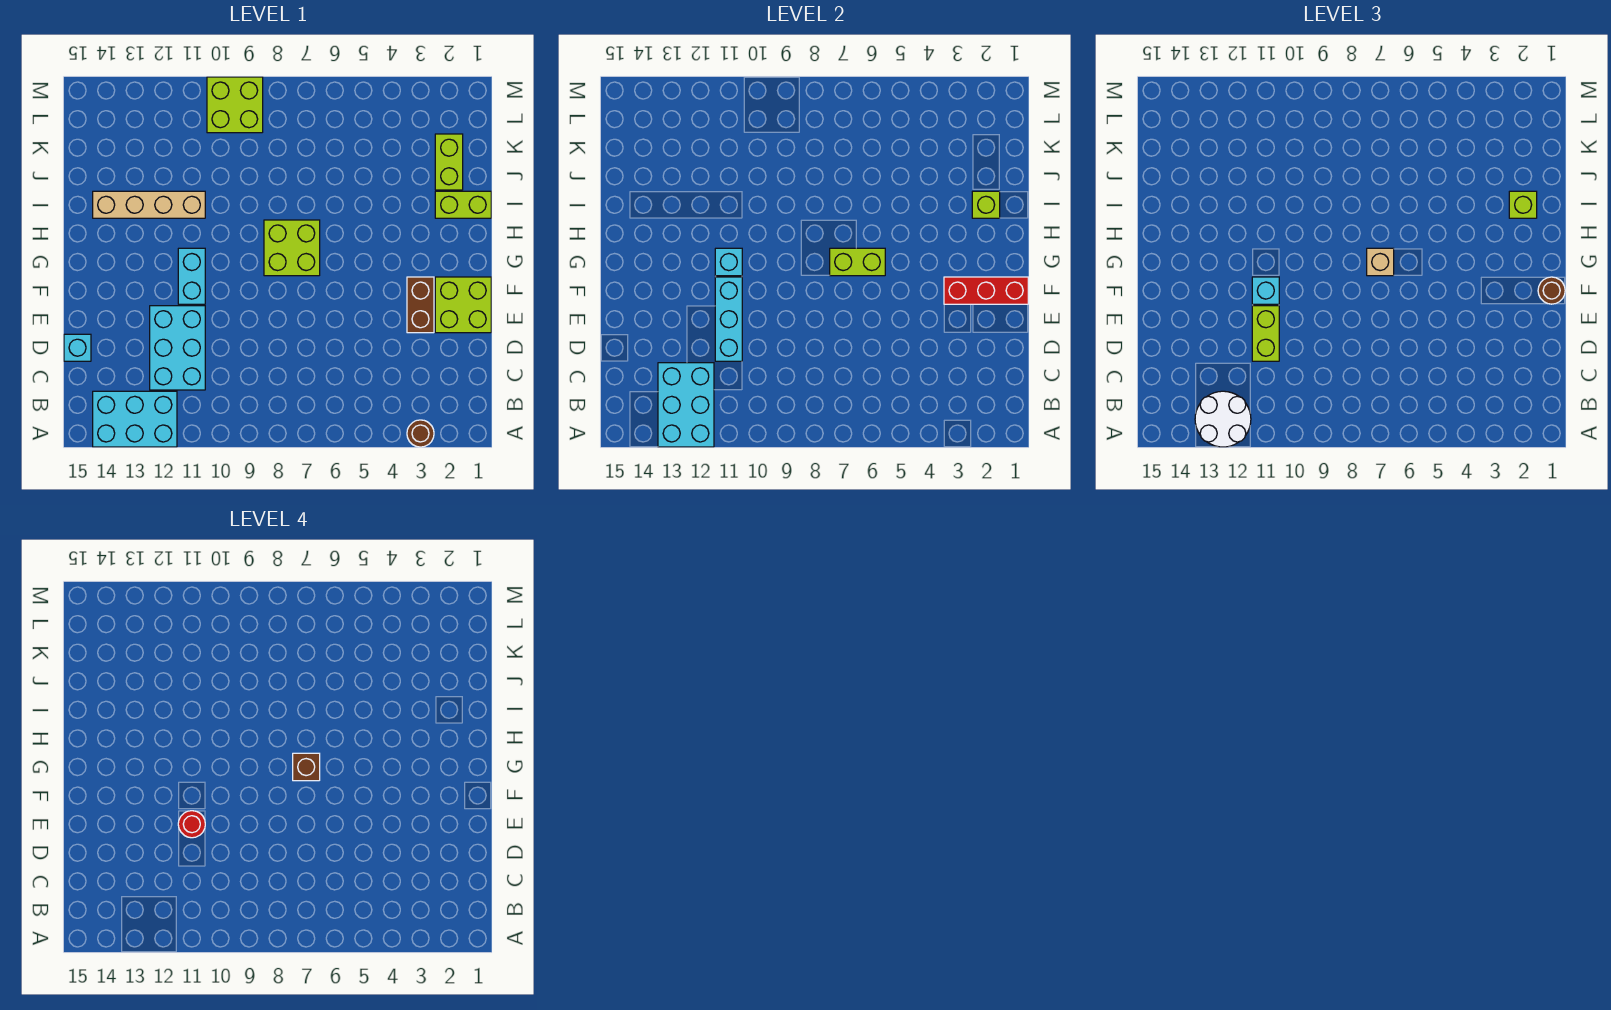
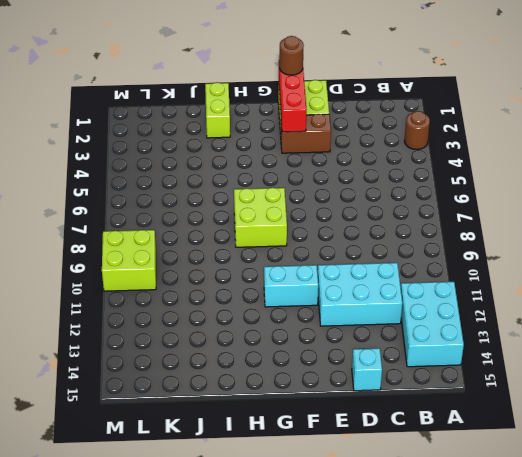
none -> tan 1x4 brick [93,191,205,218]
none -> lime 1x2 brick [435,134,463,190]
none -> cyan 2x3 brick [658,363,714,447]

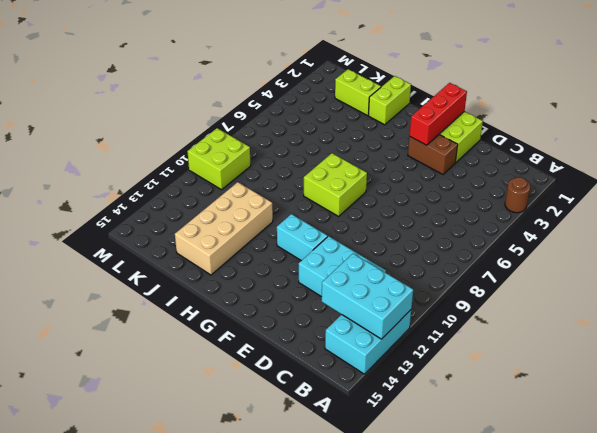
tan 2x4 brick [175,182,273,275] -> tan 1x4 brick [93,191,205,218]
none -> cyan 1x1 brick [64,334,91,361]
none -> cyan 1x3 brick [715,277,742,361]
none -> lime 1x2 brick [830,248,885,276]

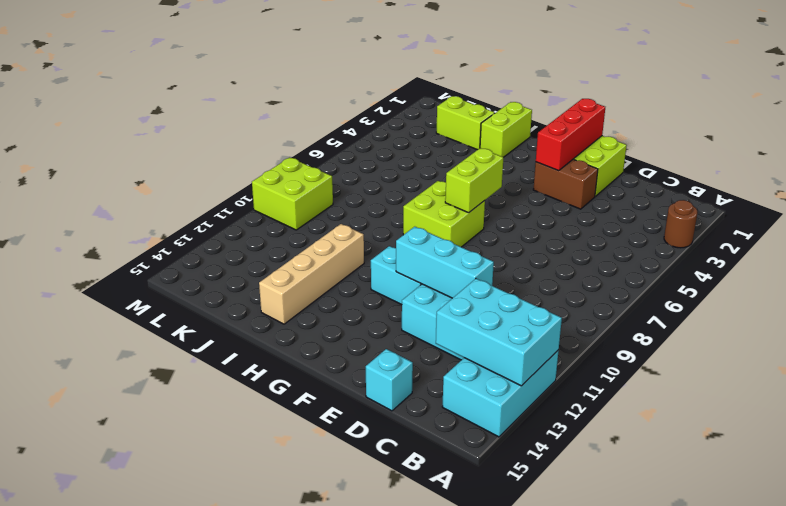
none -> cyan 1x1 brick [715,248,742,276]
none -> lime 1x1 brick [972,191,1000,218]
none -> white 2x2 round brick [1195,391,1251,447]

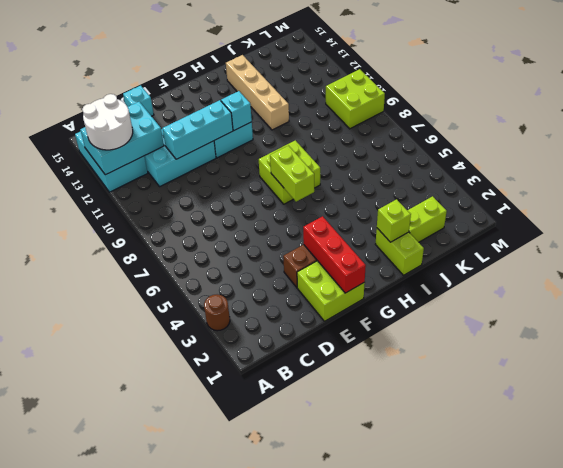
none -> lime 1x2 brick [1252,306,1279,361]
none -> brown 1x1 round brick [1538,277,1565,304]
none -> cyan 1x1 brick [1252,277,1279,304]

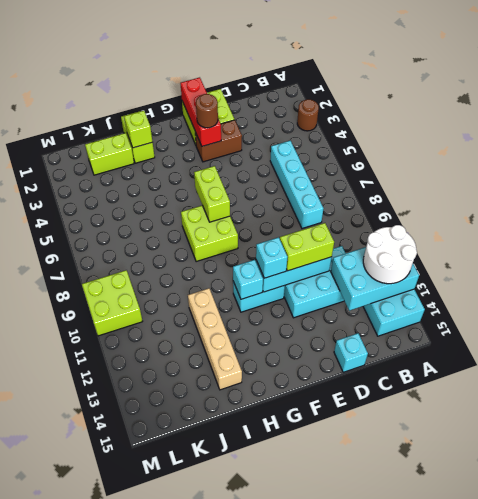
cyan 1x4 brick [270,141,323,228] -> none
brown 1x1 round brick [196,94,218,128] -> brown 1x1 round brick moved to [1538,277,1565,304]
none -> tan 1x1 brick [1367,248,1394,276]
none -> lime 1x1 brick [1509,191,1537,218]
none -> red 1x1 round brick [178,811,205,838]

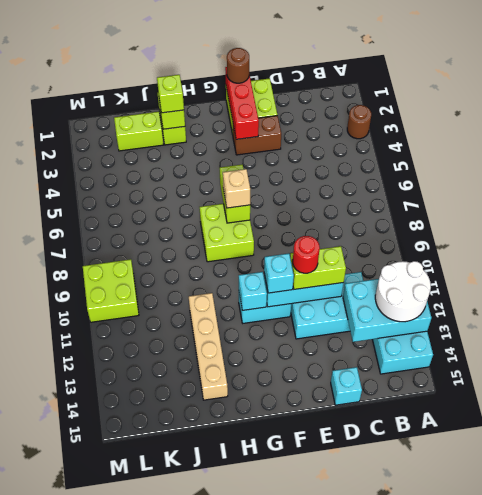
none -> brown 1x1 brick [293,753,320,781]

